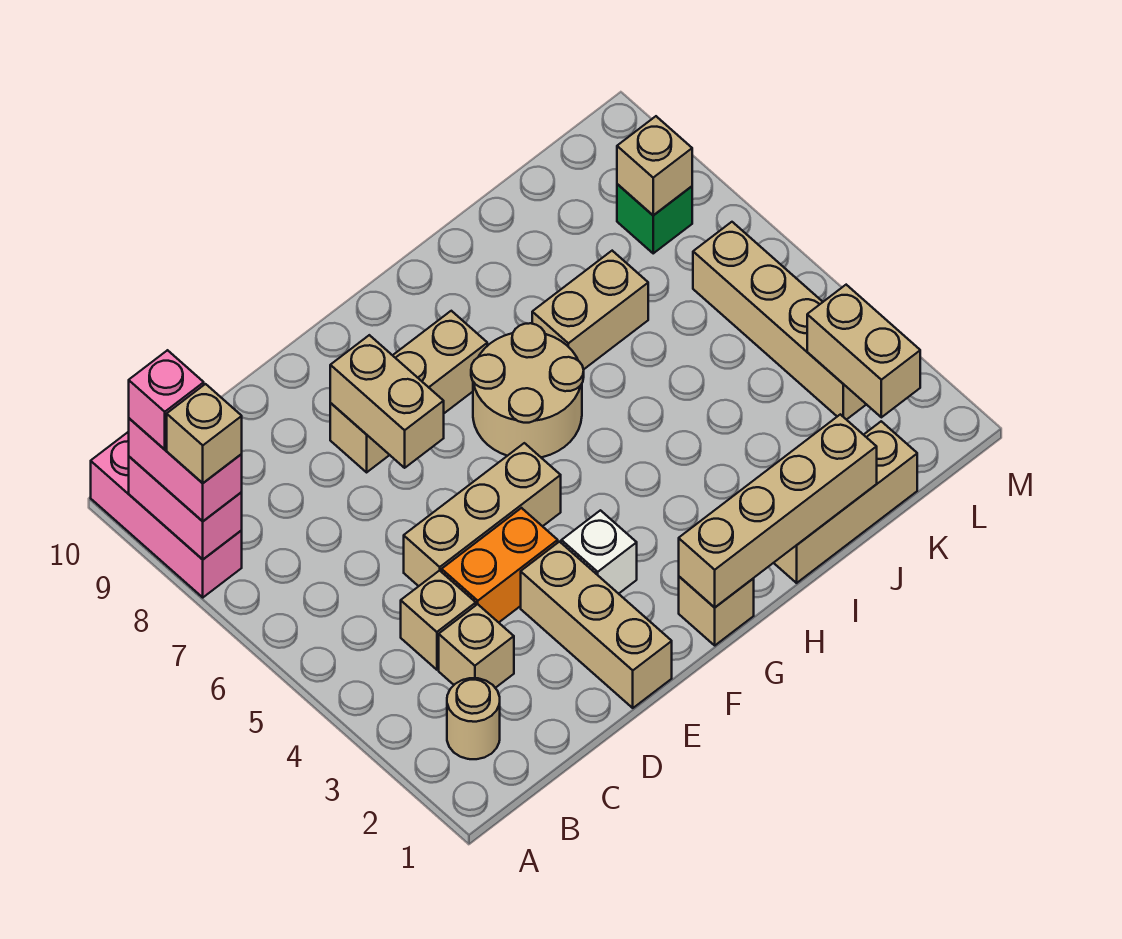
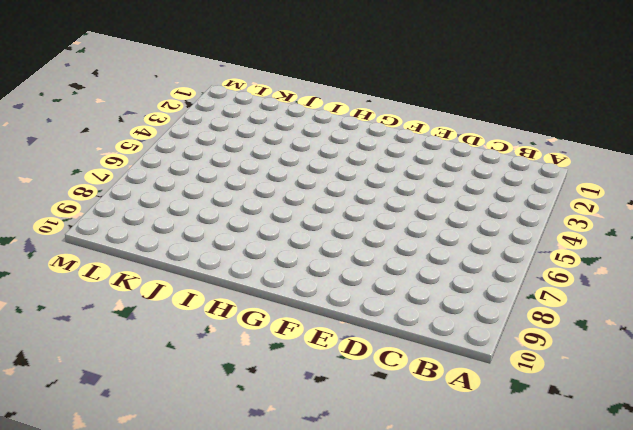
none -> pink 1x3 brick [91,432,242,597]
none -> tan 1x1 round brick [447,678,500,759]
none -> tan 1x1 brick [439,604,514,688]

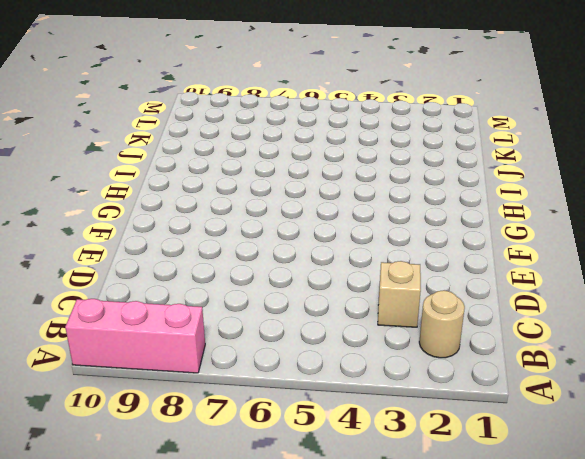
none -> tan 1x1 brick [401,570,476,670]
none -> orange 1x2 brick [442,508,558,622]
none -> tan 1x3 brick [404,443,561,586]

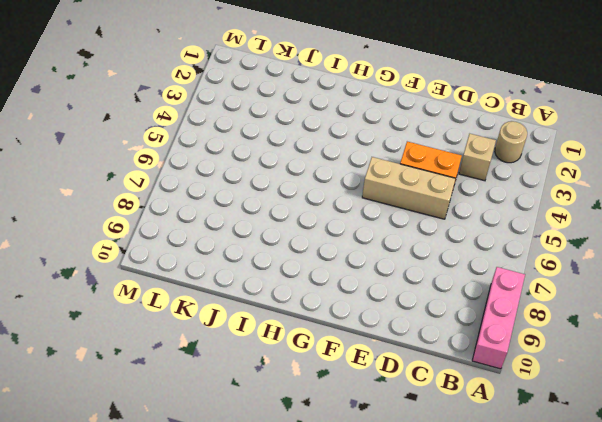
none -> tan 1x1 brick [401,570,476,670]
none -> tan 1x3 brick [521,542,672,708]
none -> tan 1x3 brick [330,311,487,472]

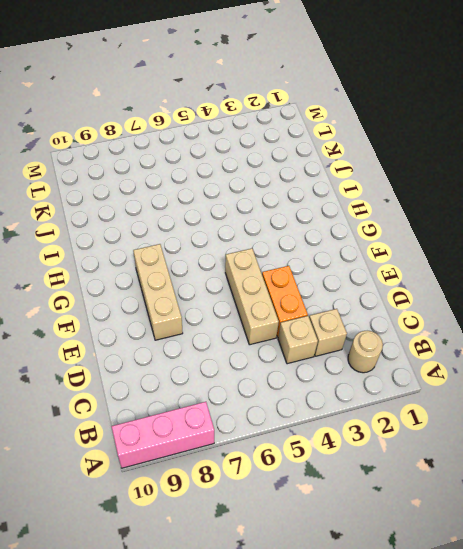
none -> tan 1x3 brick [521,542,672,708]
none -> white 1x1 brick [561,510,637,594]
none -> tan 1x1 brick [679,577,754,645]

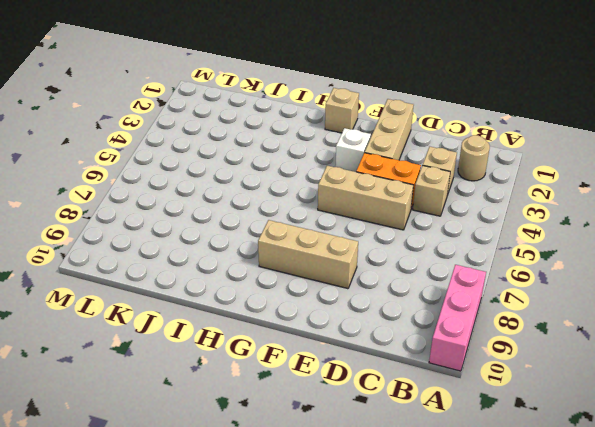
none -> tan 2x2 round brick [471,323,584,457]
none -> tan 1x3 brick [774,421,917,583]
none -> tan 1x2 brick [532,251,648,369]

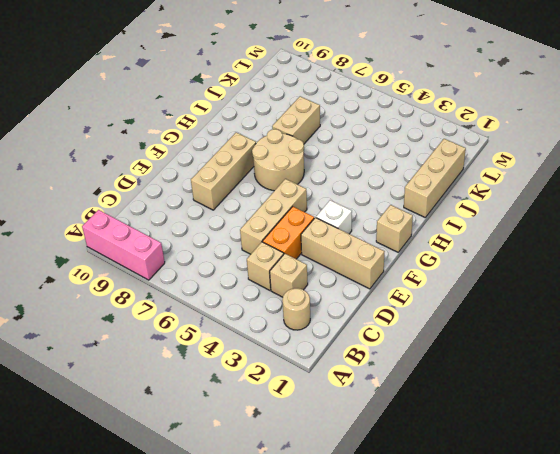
none -> tan 1x4 brick [693,222,866,420]
none -> green 1x1 brick [617,184,692,253]
none -> pink 1x2 brick [129,457,242,559]

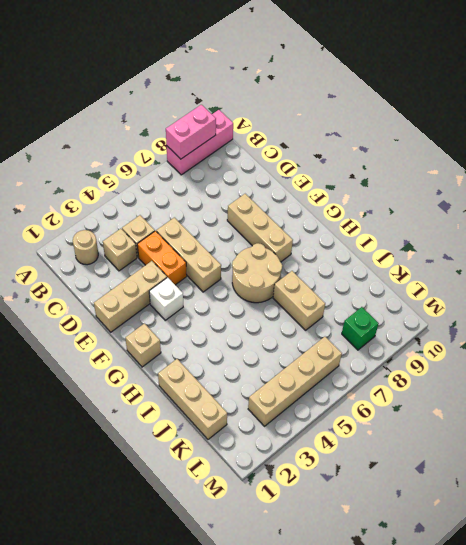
none -> tan 1x2 brick [330,335,444,468]
none -> tan 1x4 brick [679,414,877,608]
none -> tan 1x2 brick [807,285,920,417]

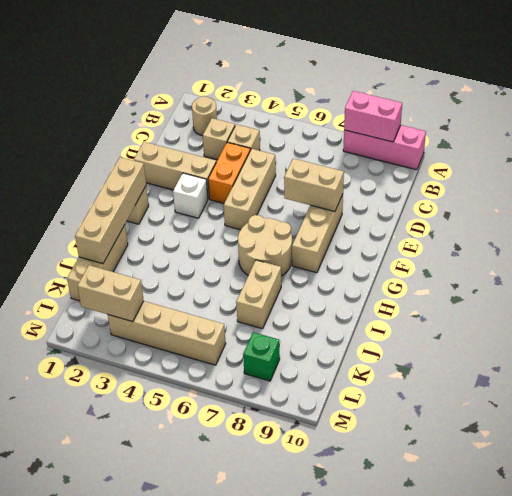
none -> tan 1x1 brick [617,116,692,215]
none -> pink 1x2 brick [129,418,242,521]
none -> tan 1x1 brick [167,384,242,483]

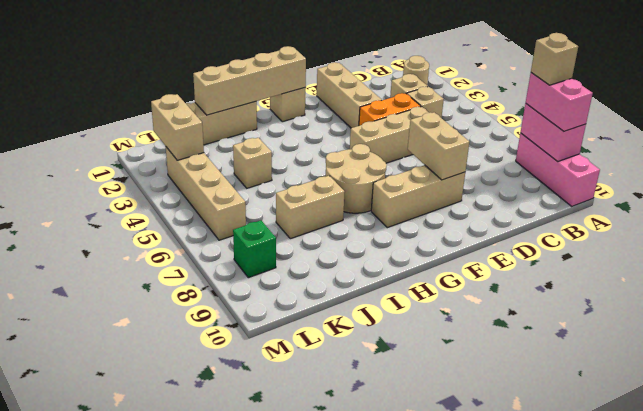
tan 1x1 brick [233,138,272,188] -> tan 1x1 brick moved to [617,116,692,215]
none -> white 1x1 brick [561,510,637,594]
none -> pink 1x1 brick [129,350,204,449]

